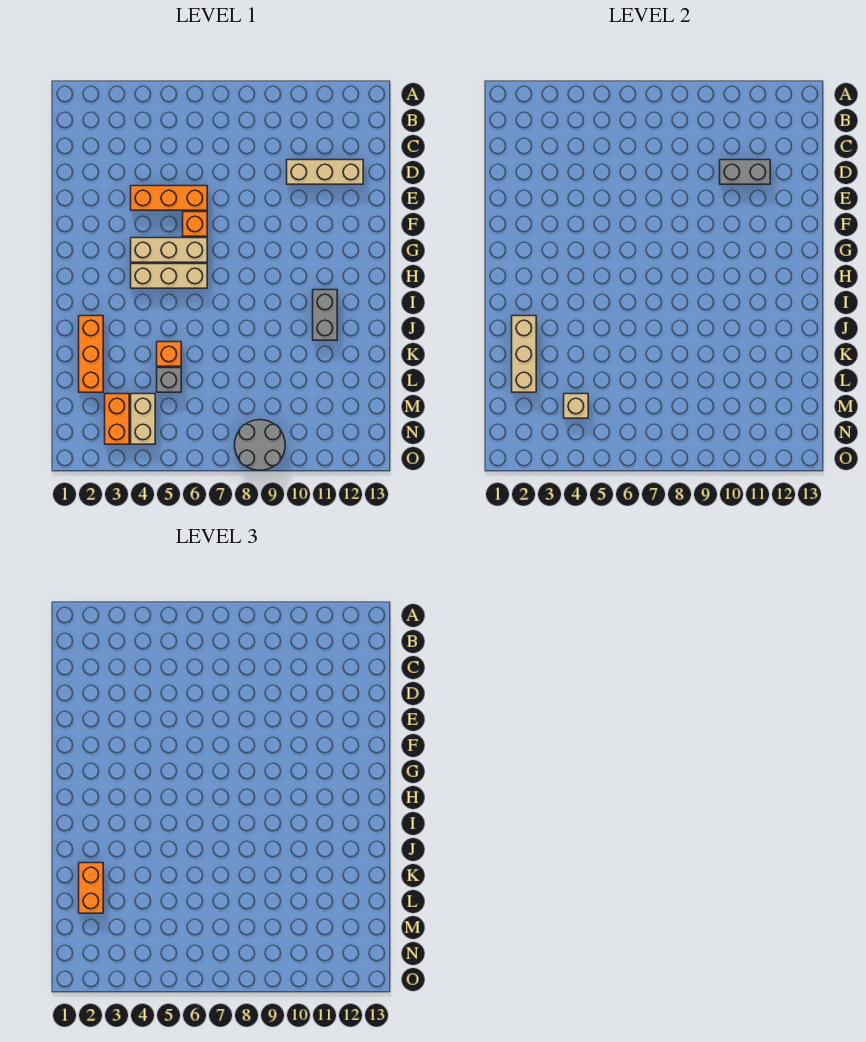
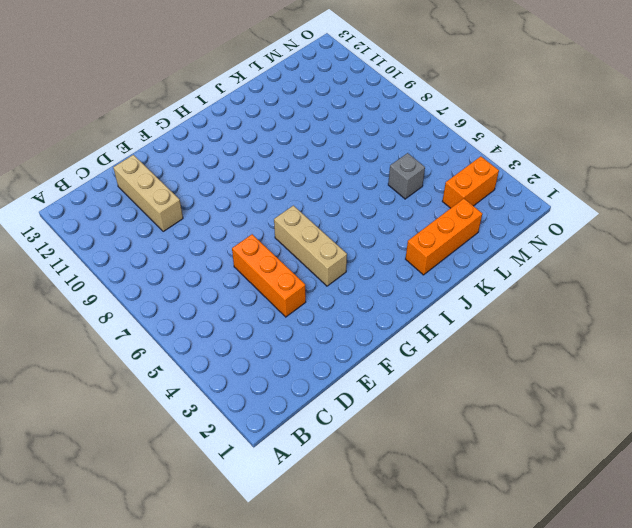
none -> orange 1x1 brick [183,212,207,236]
none -> tan 1x3 brick [131,264,207,288]
none -> grey 1x2 brick [313,290,337,340]

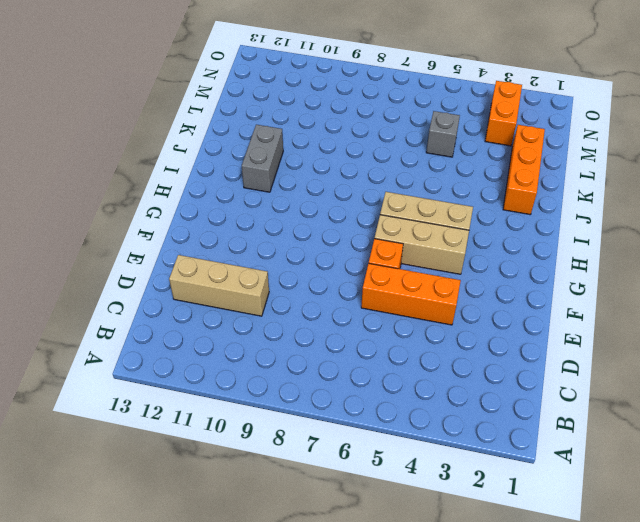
none -> orange 1x1 brick [157,342,181,366]
none -> tan 1x2 brick [131,394,155,444]
none -> grey 2x2 round brick [235,420,285,470]

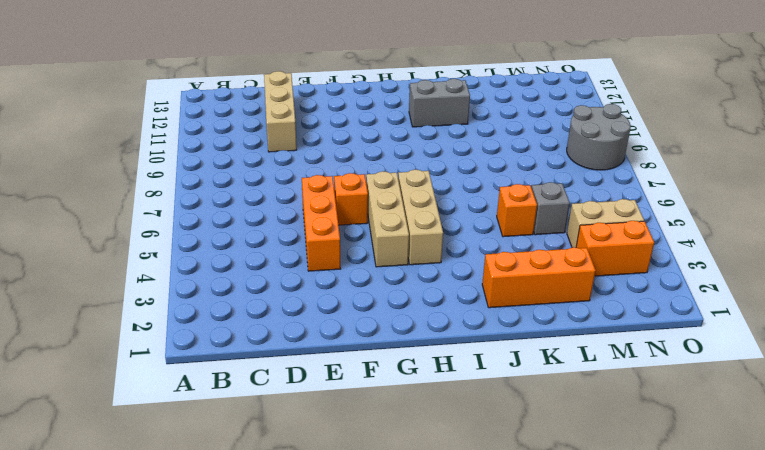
none -> grey 1x2 brick [720,160,770,184]
none -> tan 1x3 brick [512,316,536,392]
none -> tan 1x1 brick [564,394,588,418]

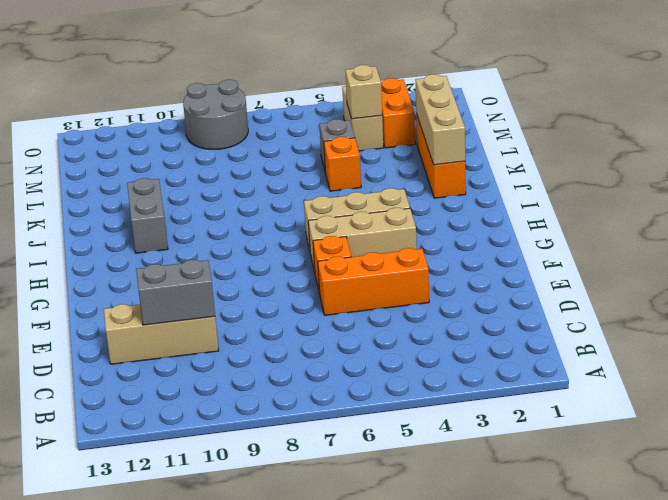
none -> orange 1x2 brick [79,863,103,913]

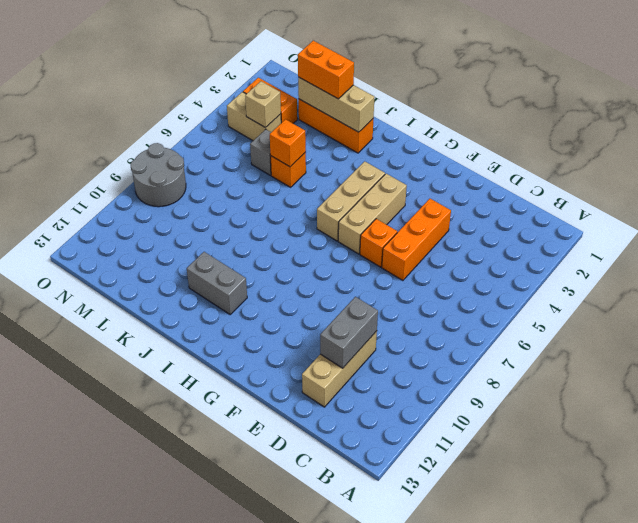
orange 1x1 brick [270,119,306,167] -> none

